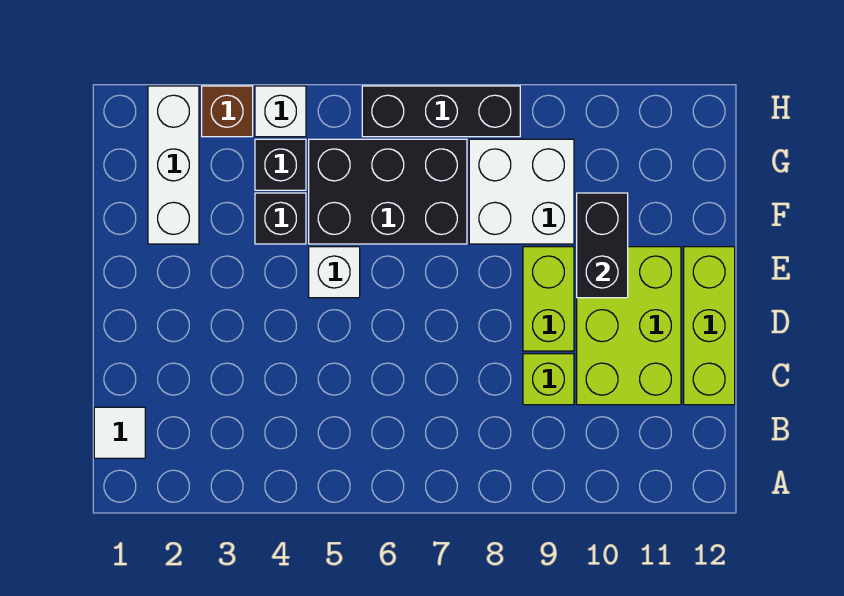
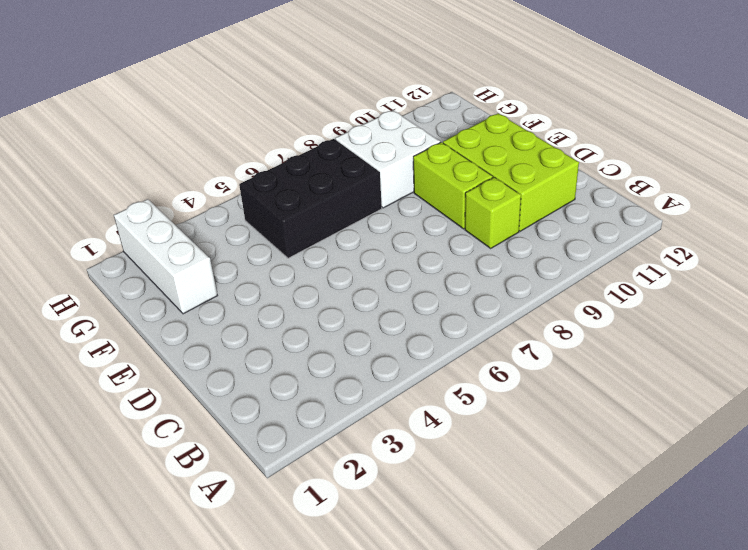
none -> white 1x1 tile [94,407,145,458]
none -> lime 1x3 brick [684,247,735,405]
none -> white 1x1 brick [309,247,360,298]

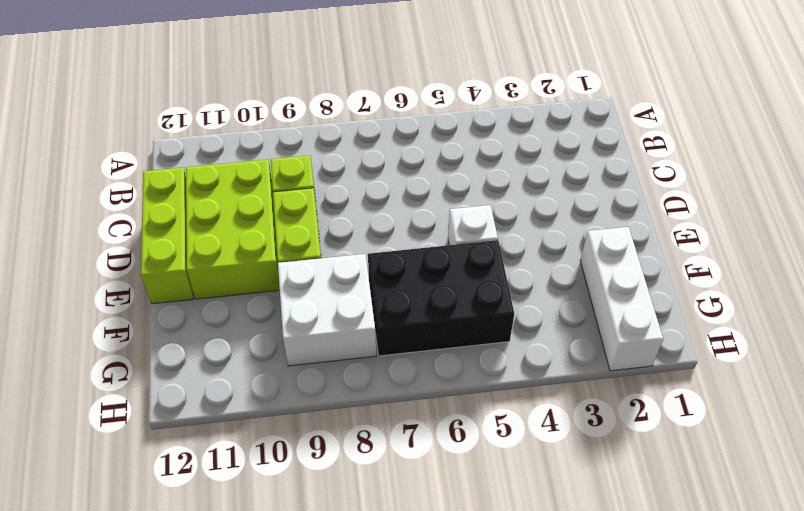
none -> white 1x1 tile [94,407,145,458]
none -> black 1x1 brick [255,193,306,244]
none -> black 1x1 brick [255,139,306,190]

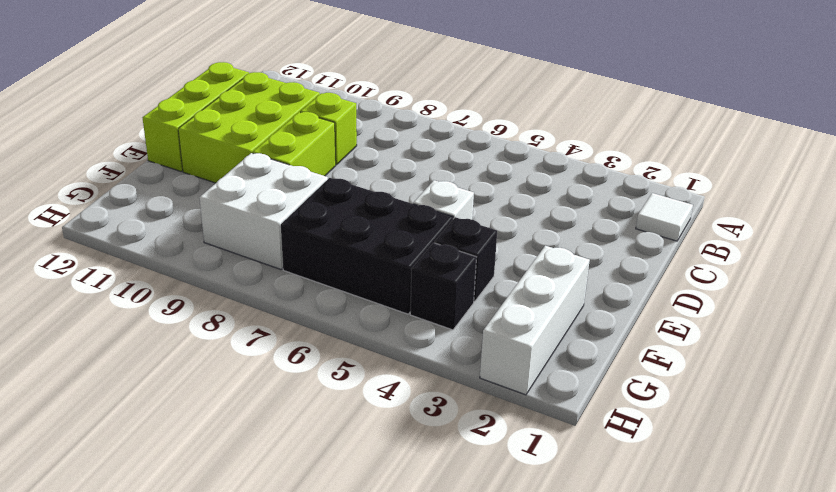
none -> brown 1x1 brick [202,86,253,137]
none -> white 1x1 brick [255,86,306,137]
none -> black 1x3 brick [362,86,520,137]

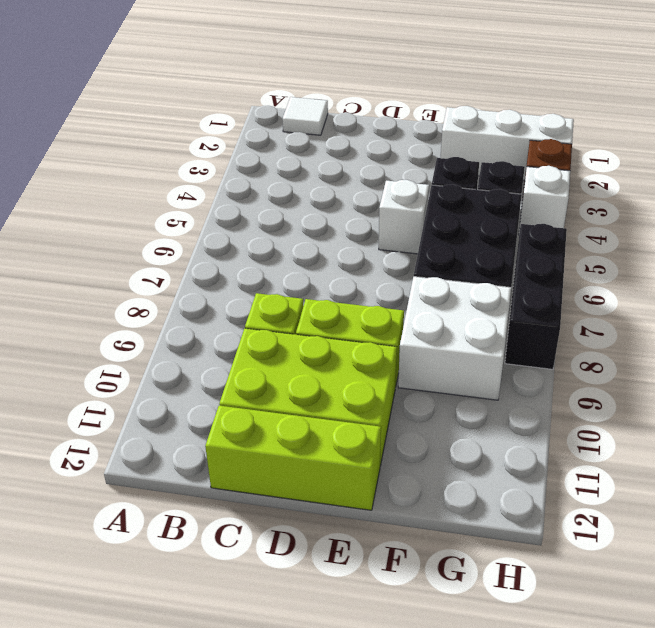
none -> black 1x2 brick [577,193,628,298]

